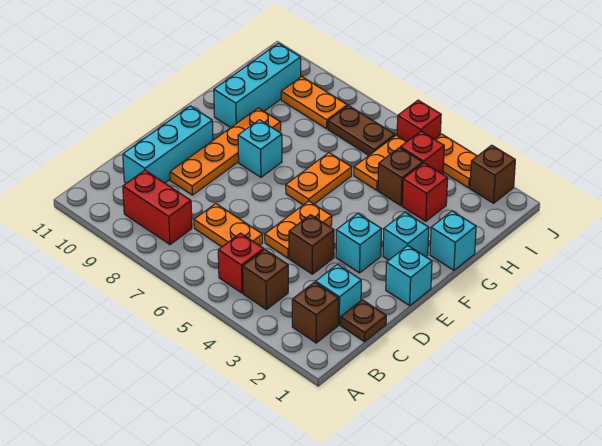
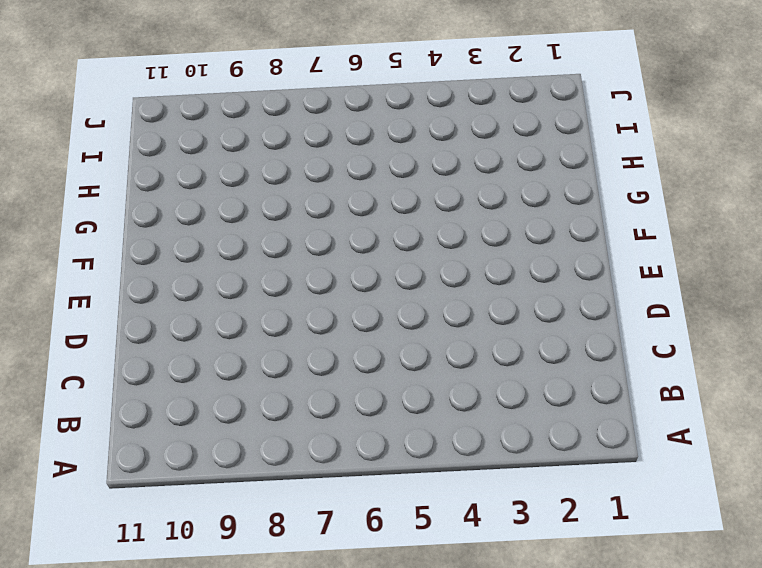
none -> brown 1x1 brick [292,282,338,343]
none -> brown 1x1 brick [243,250,288,310]
none -> red 1x1 brick [218,233,264,293]

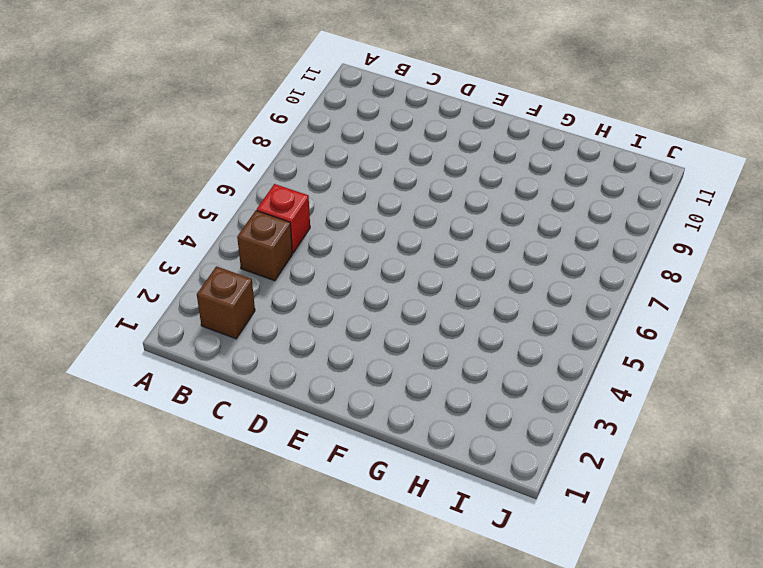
none -> red 1x2 brick [123,170,192,245]
none -> brown 1x1 plate [340,300,386,342]
none -> cyan 1x1 brick [316,264,361,325]

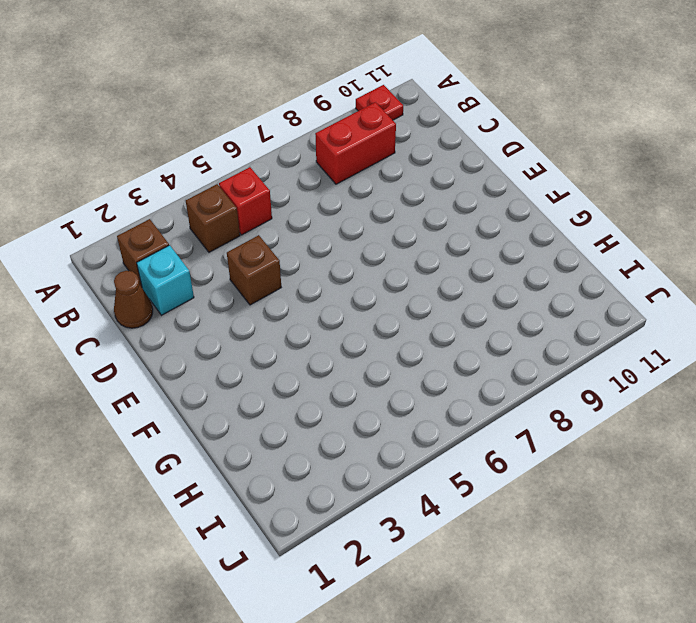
red 1x1 plate [356,85,403,120] -> none
brown 1x1 cone [114,271,153,328] -> brown 1x1 plate [340,300,386,342]
none -> orange 1x2 plate [194,204,263,247]
none -> cyan 1x3 brick [123,106,213,183]
none -> orange 1x2 plate [265,201,332,258]

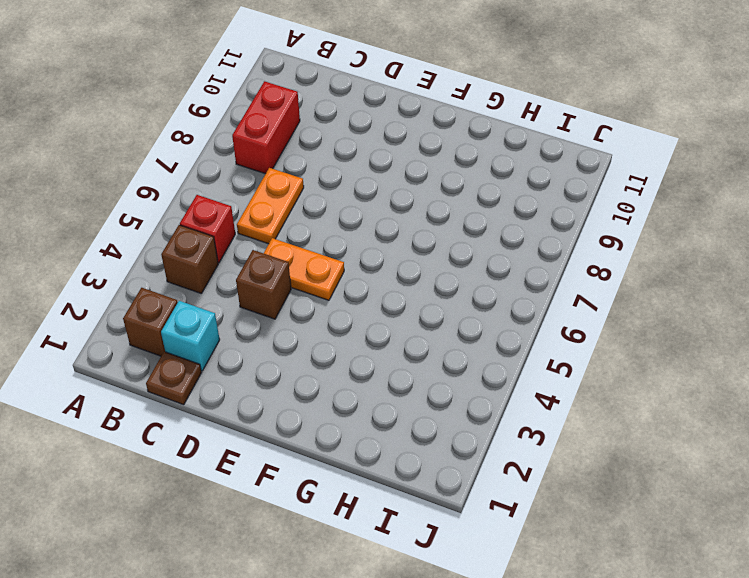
none -> cyan 1x3 brick [123,106,213,183]
none -> orange 1x4 plate [170,108,281,195]
none -> cyan 1x1 brick [386,246,432,306]

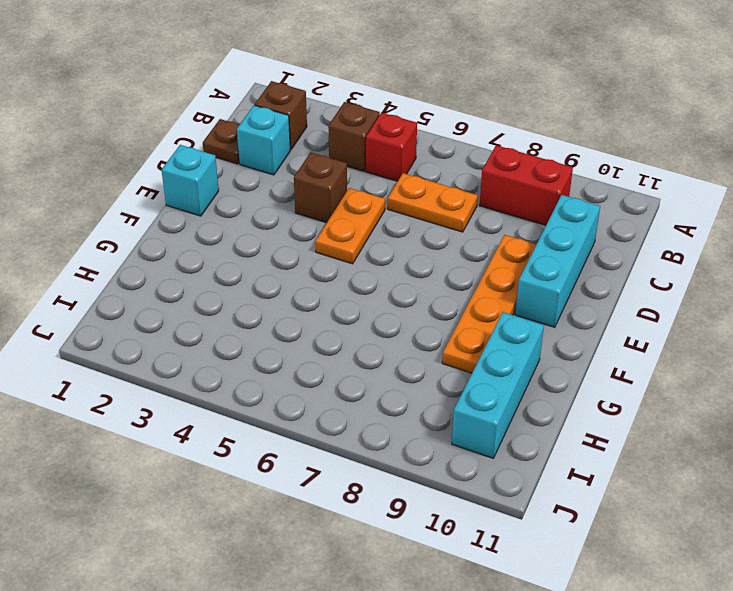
none -> cyan 1x1 brick [336,214,381,273]
none -> cyan 1x1 brick [383,212,429,260]
none -> orange 1x2 plate [286,153,352,205]

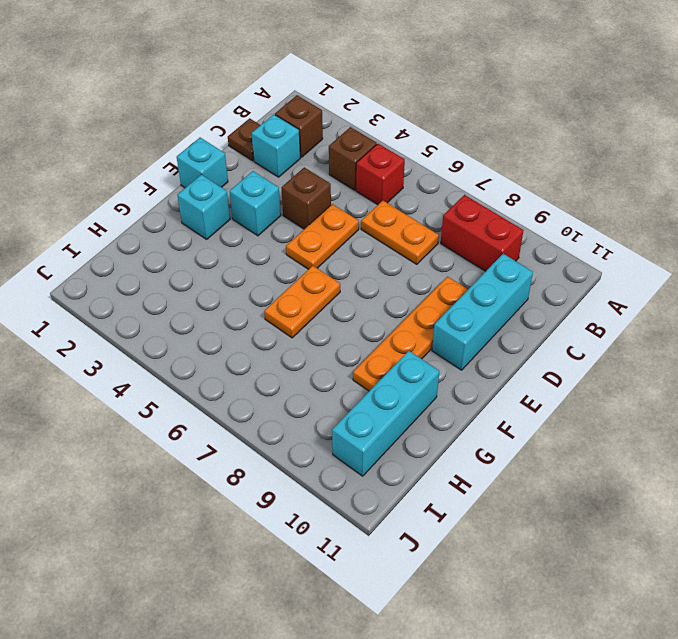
none -> cyan 1x1 brick [238,120,282,177]
none -> cyan 1x1 brick [430,211,476,270]
none -> red 1x1 brick [402,163,448,221]

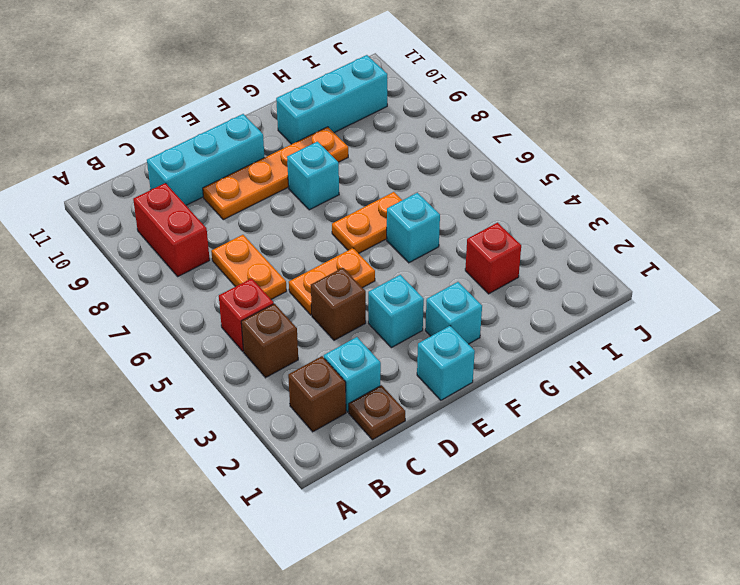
cyan 1x1 brick [387,193,440,263] -> cyan 1x1 brick moved to [430,211,476,270]
none -> brown 1x1 brick [378,148,423,206]
none -> orange 1x2 plate [354,135,407,190]
none -> red 1x1 brick [400,131,444,174]

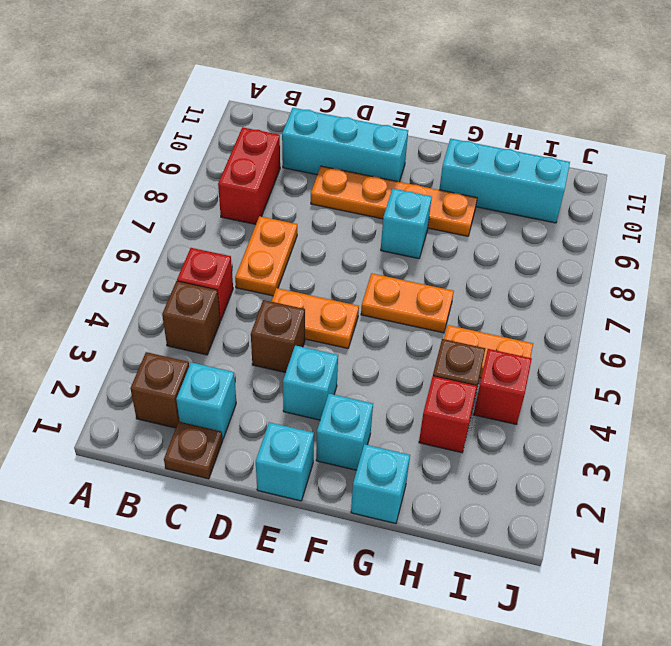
none -> brown 1x2 plate [328,106,395,155]
none -> orange 1x2 plate [281,77,347,129]
none -> brown 1x1 brick [470,145,515,203]

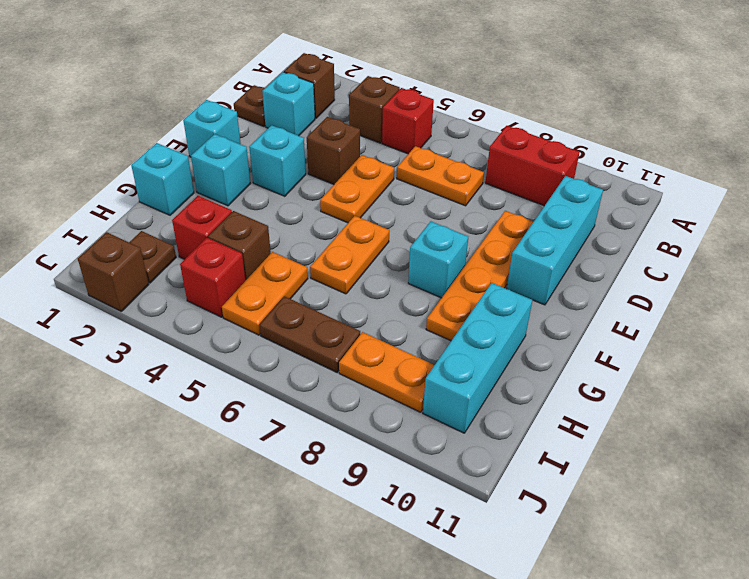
brown 1x1 plate [129,231,176,283] -> none
none -> orange 1x2 plate [435,134,477,188]
none -> red 1x1 brick [397,100,441,141]

